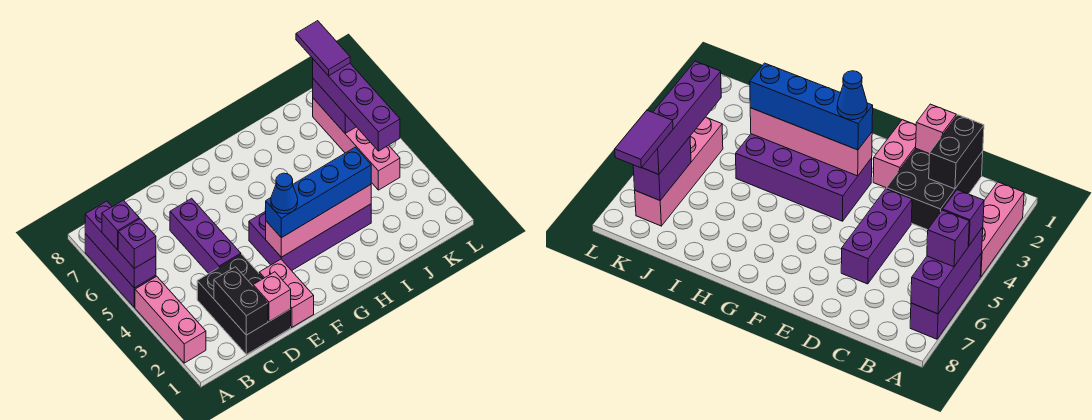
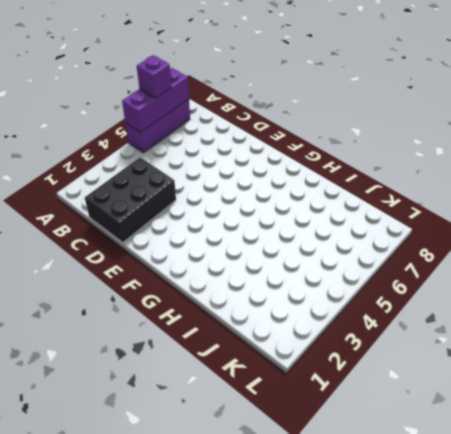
none -> pink 1x3 brick [135,276,206,363]
none -> purple 1x3 brick [170,198,241,273]
none -> pink 1x2 brick [259,259,314,327]

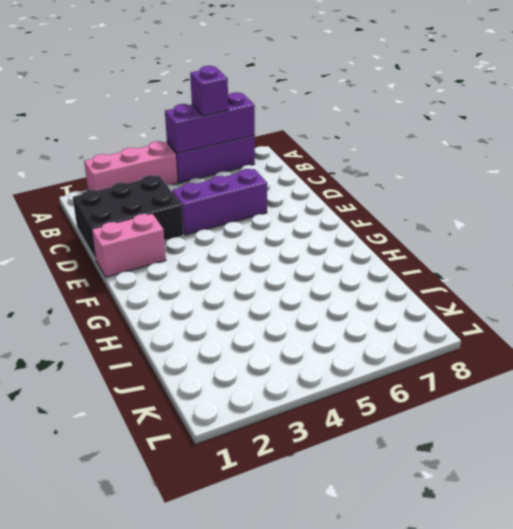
none -> purple 2x4 brick [249,204,371,271]
none -> pink 1x4 brick [313,98,400,190]
none -> black 1x2 brick [214,267,268,335]

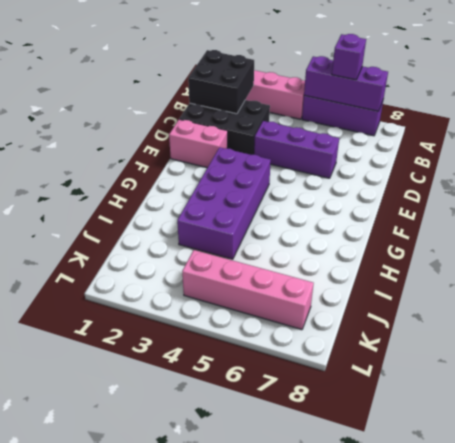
black 2x2 brick [188,50,254,114] -> black 1x2 brick [214,267,268,335]
none -> pink 1x1 brick [253,272,291,321]
none -> pink 1x4 brick [266,185,371,257]
none -> purple 1x2 brick [313,79,356,133]

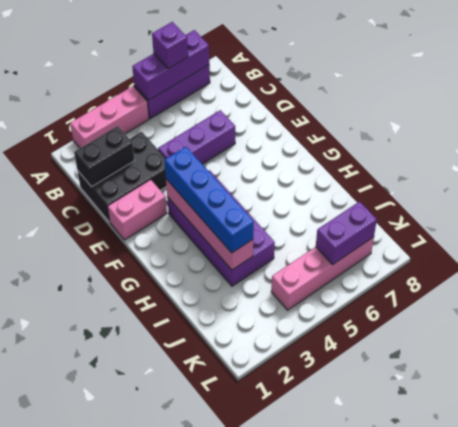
none -> pink 1x1 brick [253,272,291,321]
none -> purple 1x1 brick [118,219,156,268]
none -> purple 1x4 brick [313,59,400,151]

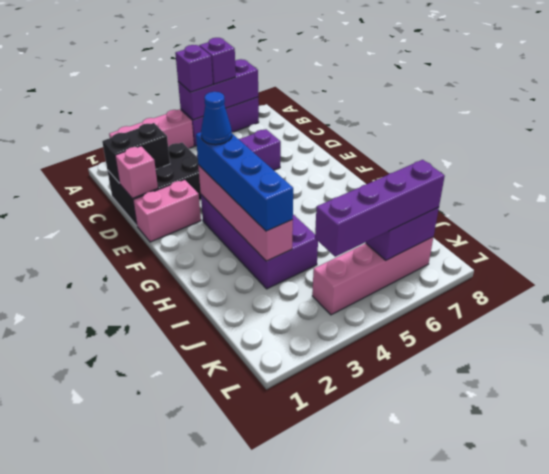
none -> purple 1x2 tile [296,21,350,76]

